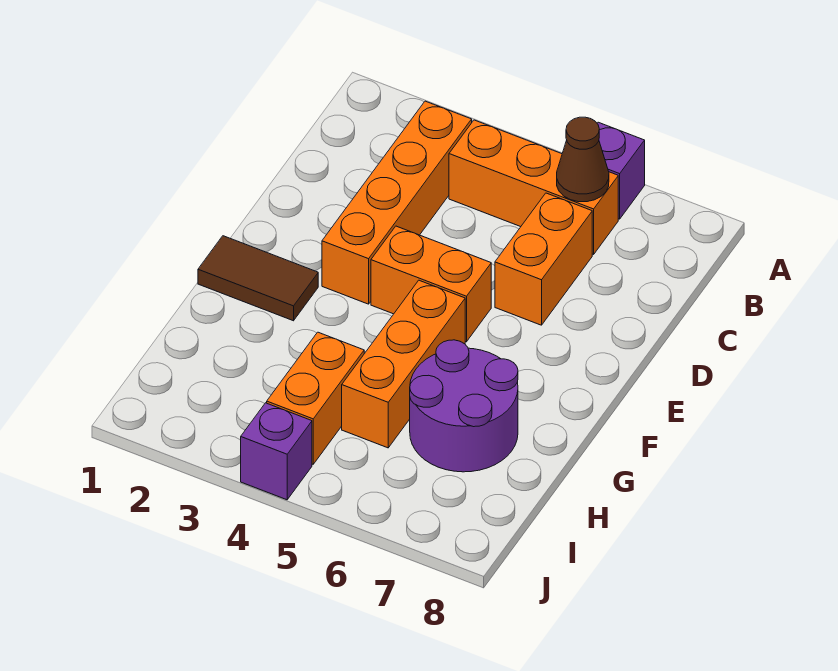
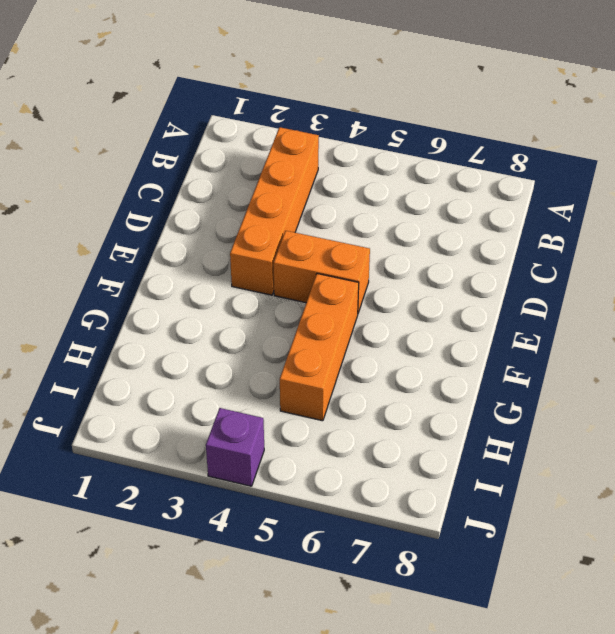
none -> purple 1x1 brick [597,122,645,219]
none -> orange 1x3 brick [449,120,618,254]

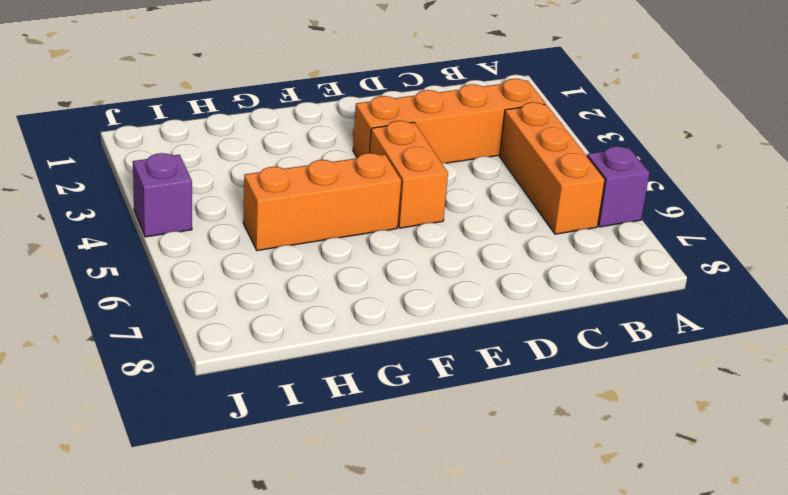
none -> orange 1x2 brick [495,193,592,325]
none -> brown 1x2 tile [198,236,318,321]

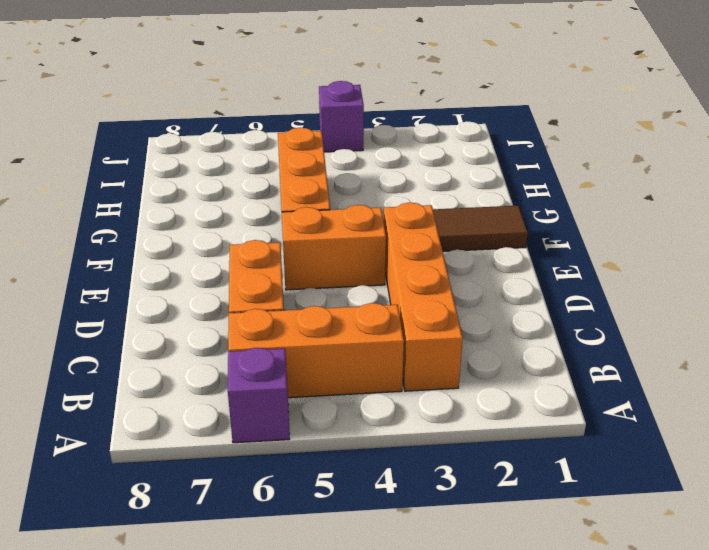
none -> purple 2x2 round brick [410,340,518,472]
none -> orange 1x2 brick [267,332,364,464]

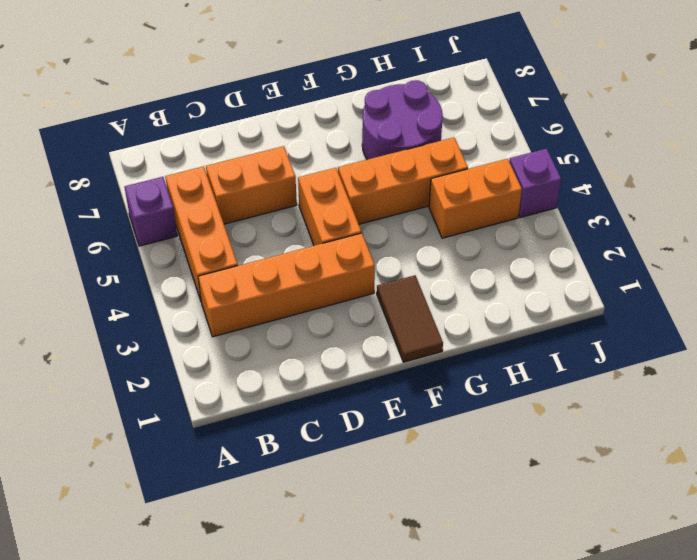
none -> brown 1x1 cone [557,117,609,202]

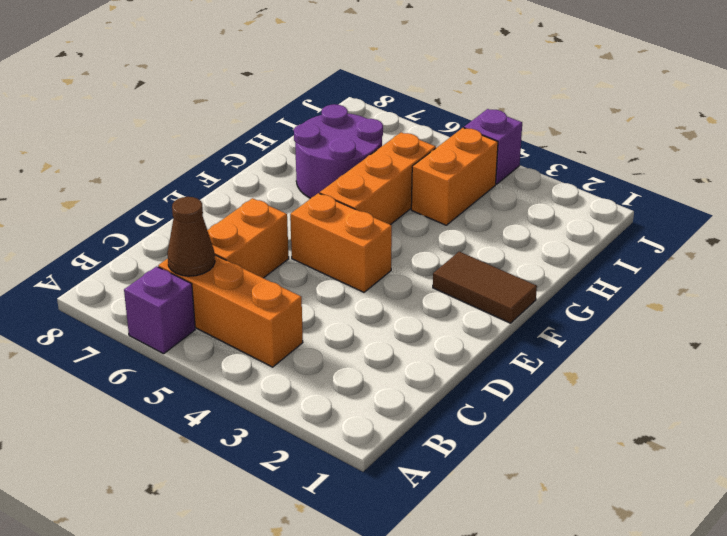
none -> orange 1x4 brick [322,101,472,304]

